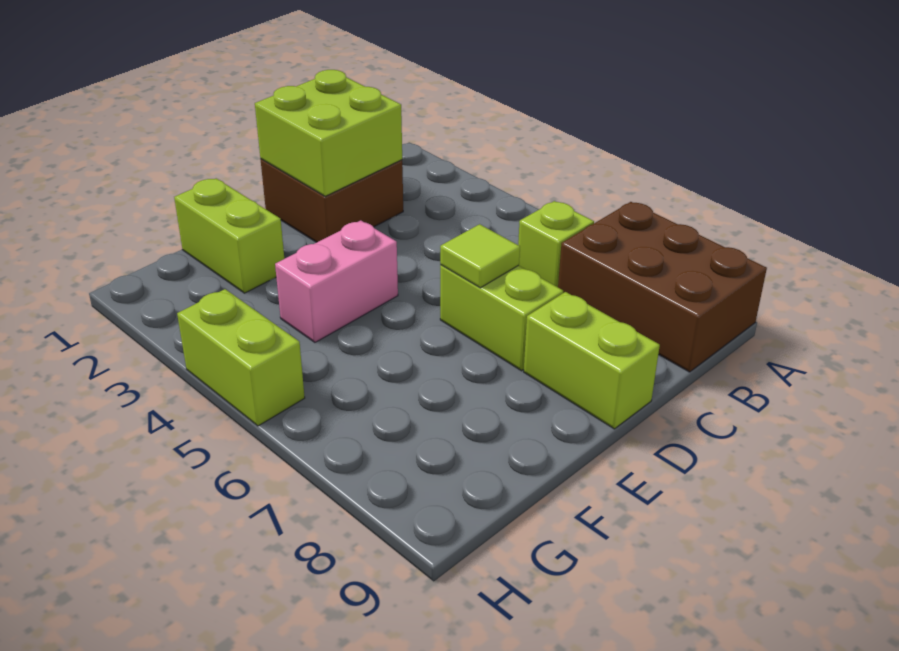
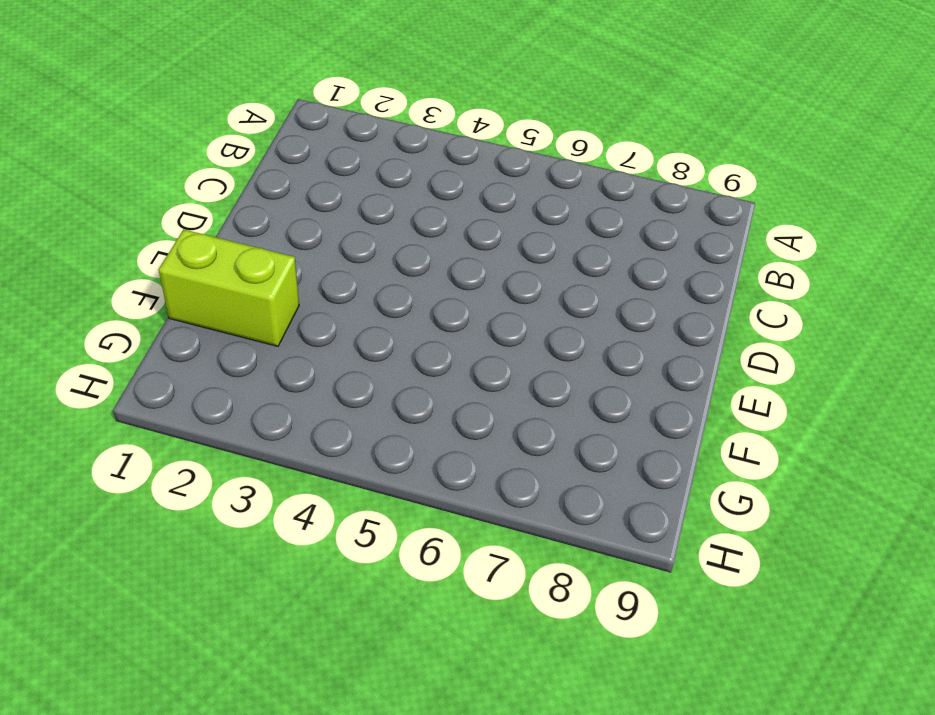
none -> brown 2x3 brick [558,202,767,372]
none -> lime 1x1 brick [518,201,594,287]

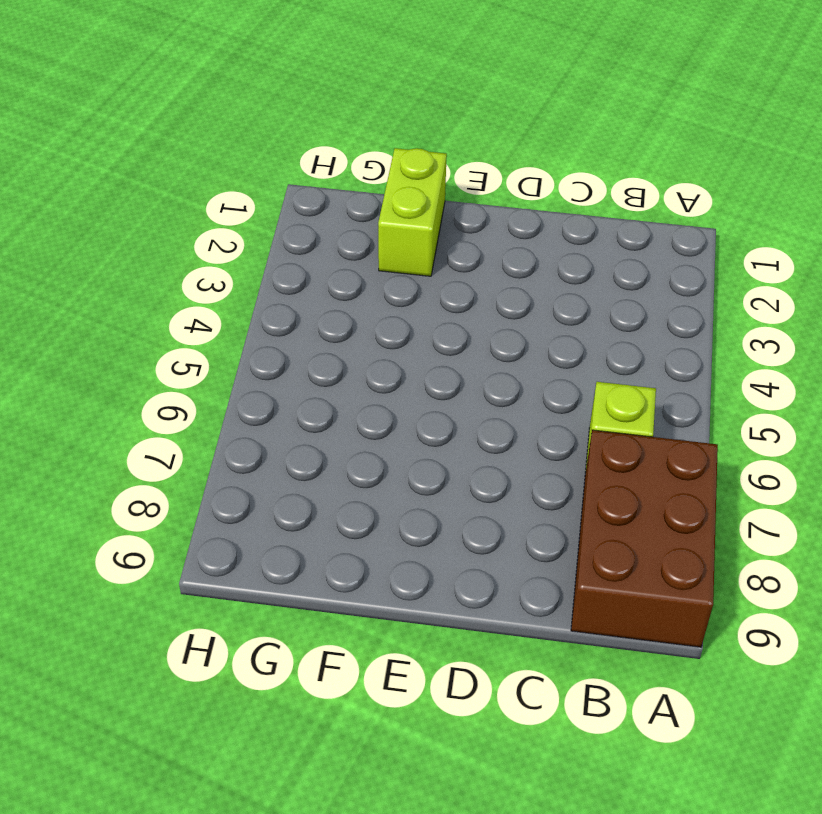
none -> brown 2x2 brick [260,159,403,242]
none -> lime 1x2 brick [440,265,563,371]

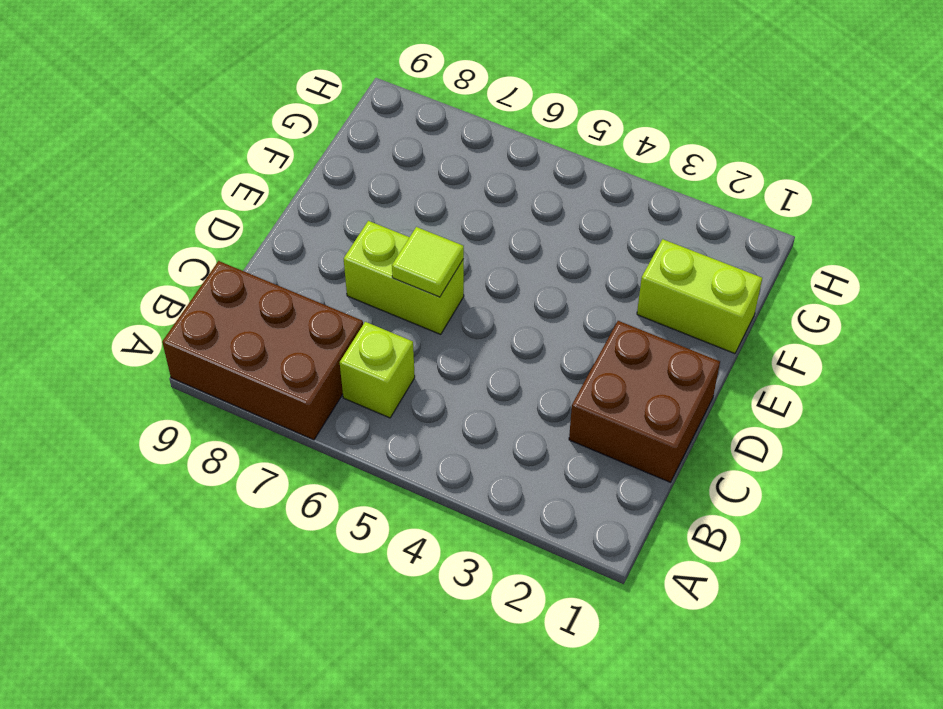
none -> lime 1x2 brick [524,292,660,429]
none -> pink 1x2 brick [275,220,398,342]

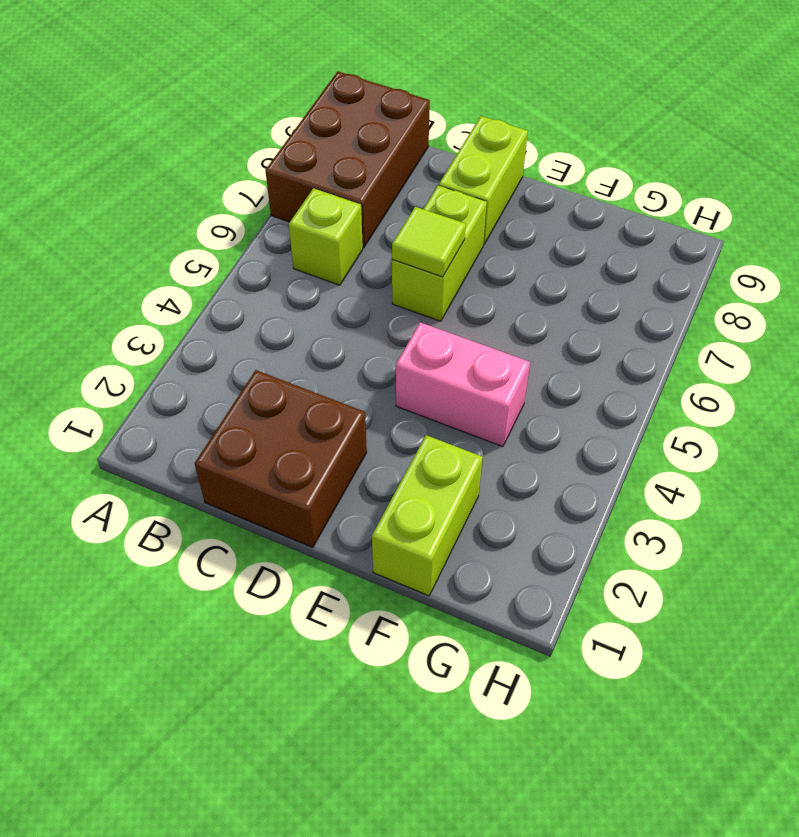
none -> lime 1x2 brick [177,289,305,426]
none -> lime 2x2 brick [255,70,402,196]

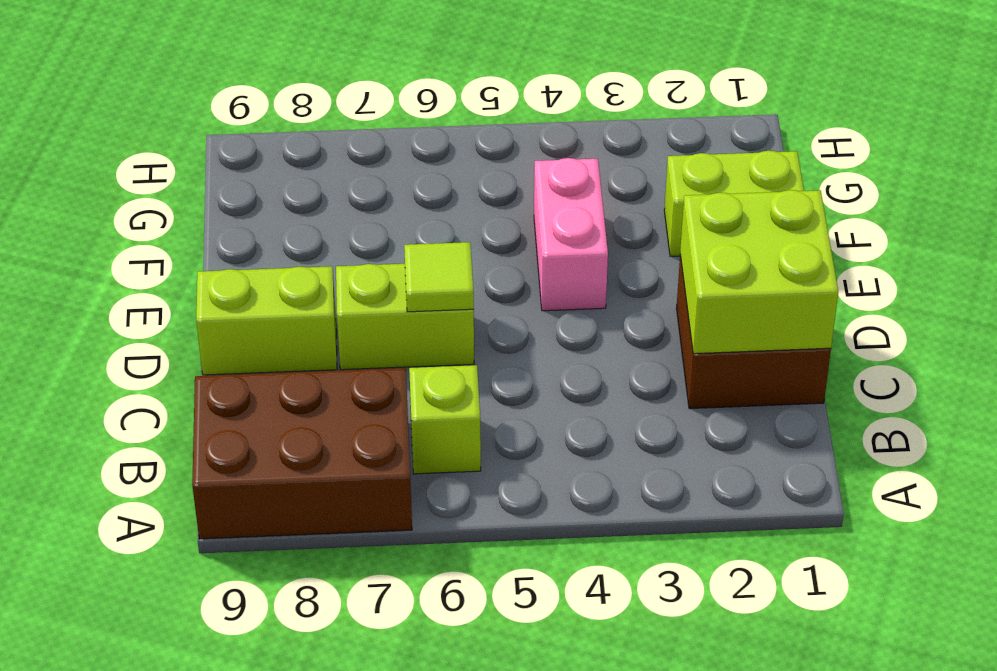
none -> lime 1x2 brick [177,289,305,426]

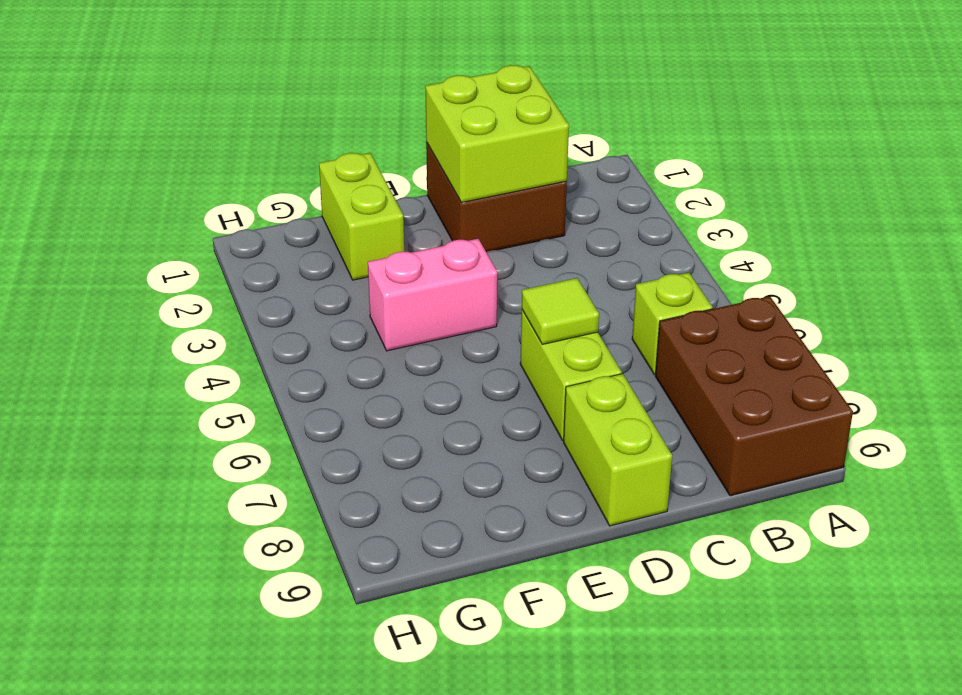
none -> lime 1x2 brick [177,289,305,426]

